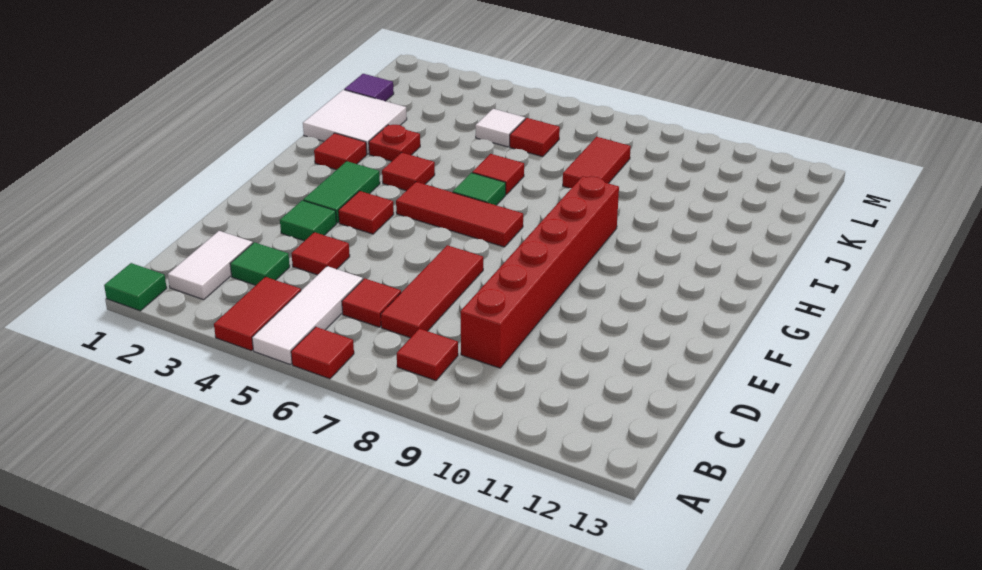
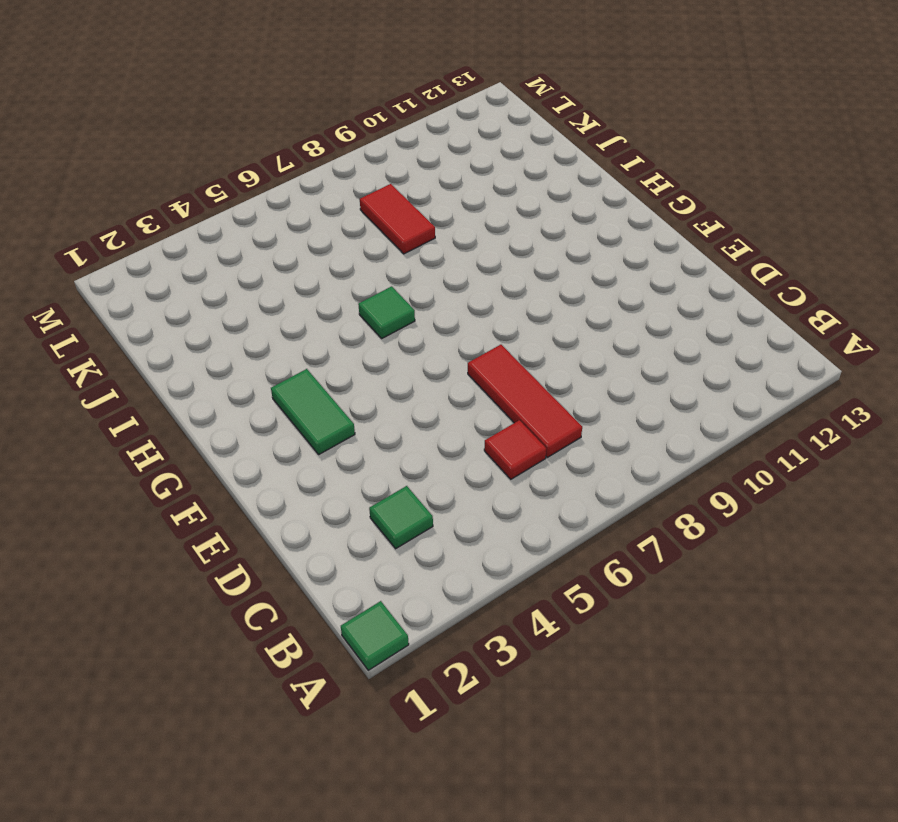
none -> red 1x2 tile [214,277,301,351]
none -> white 1x3 tile [252,266,363,364]
none -> red 1x1 tile [291,327,354,379]

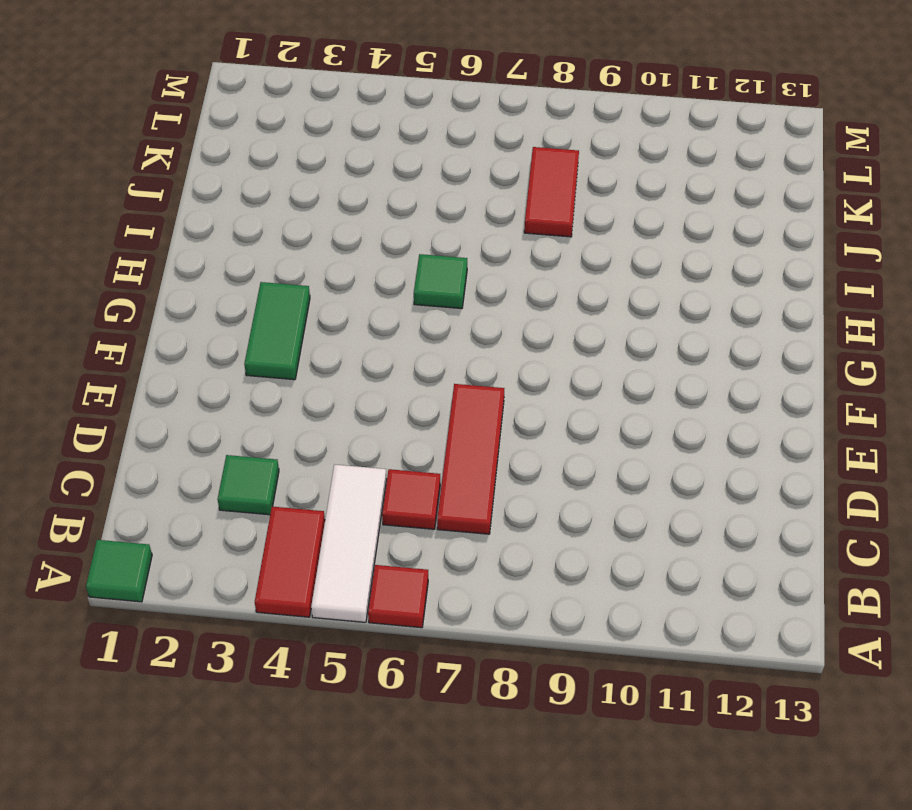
none -> white 1x2 tile [168,231,253,300]
none -> red 1x1 tile [397,329,458,381]
none -> red 1x6 brick [460,176,619,368]

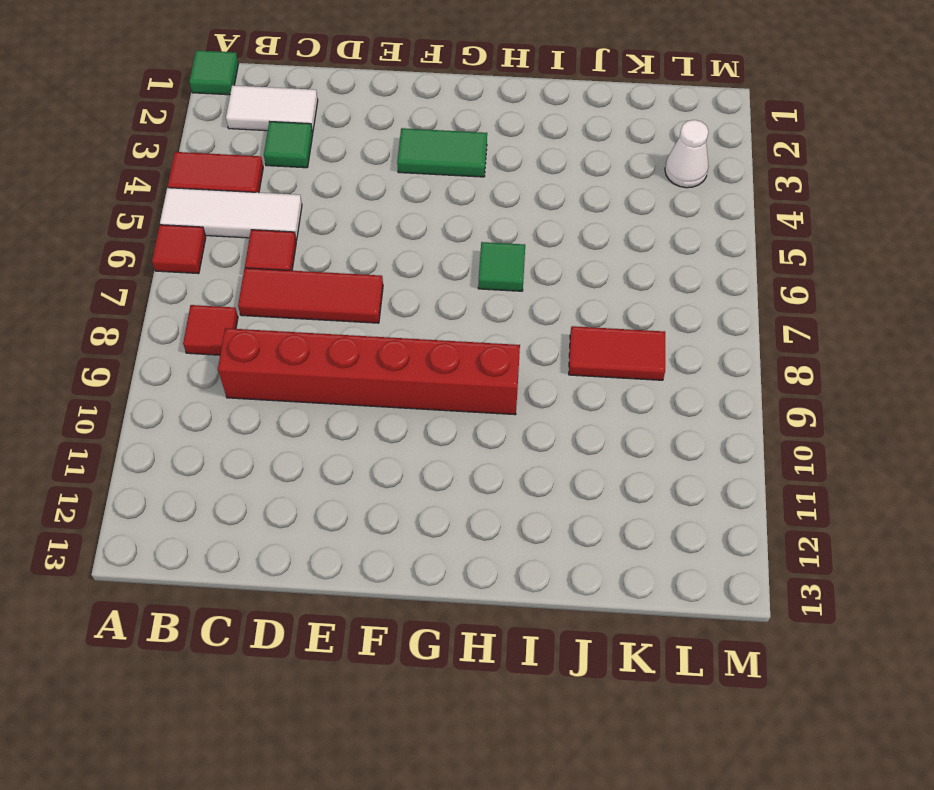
white 1x1 cone [665,120,709,188] -> none
none -> red 1x1 tile [291,232,350,275]
none -> green 1x1 tile [280,200,336,241]
none -> red 1x1 tile [338,191,394,234]

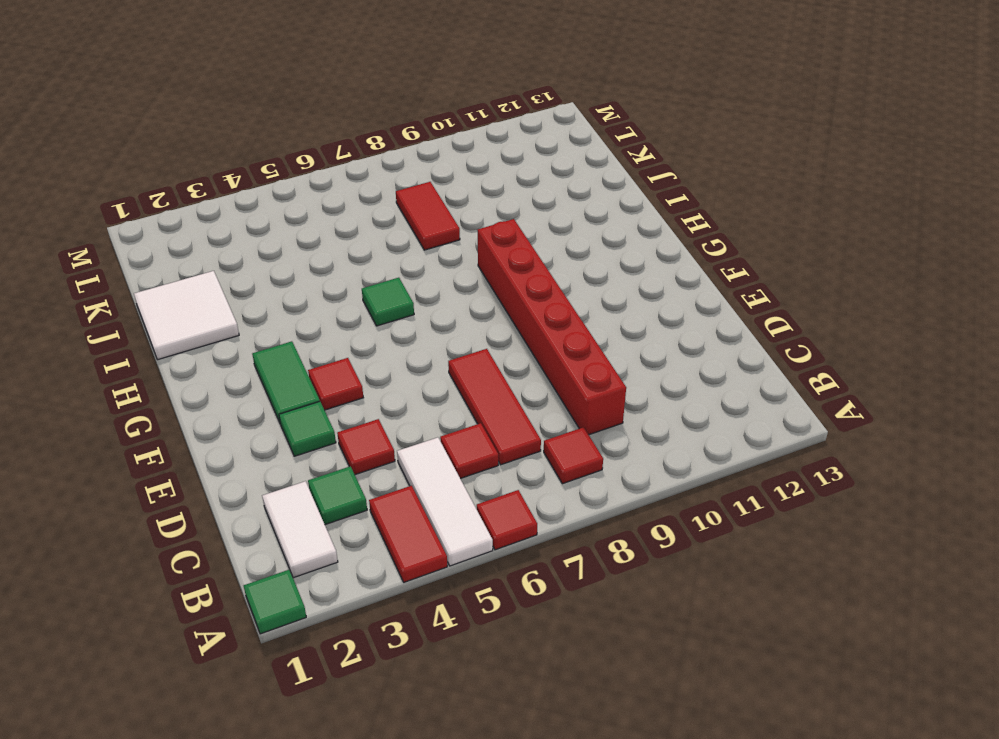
none -> red 1x3 tile [396,182,523,247]
none -> red 1x1 tile [314,133,367,170]
none -> red 1x1 tile [382,153,435,191]

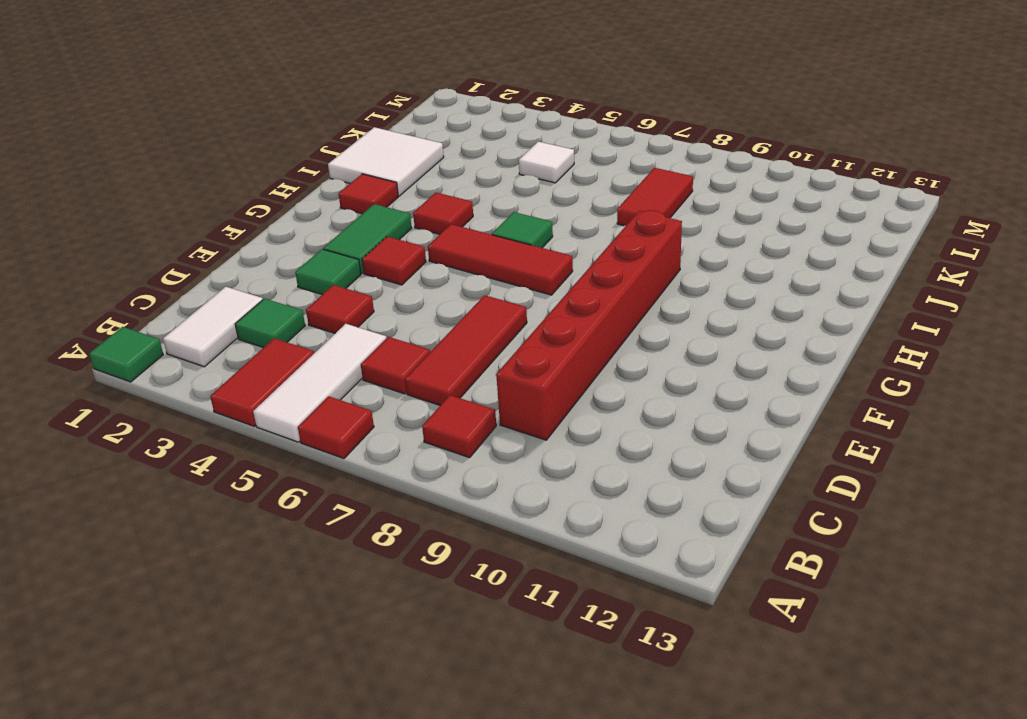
none -> red 1x1 plate [369,125,420,161]
none -> red 1x1 tile [472,154,524,194]
none -> purple 1x1 tile [344,74,394,101]

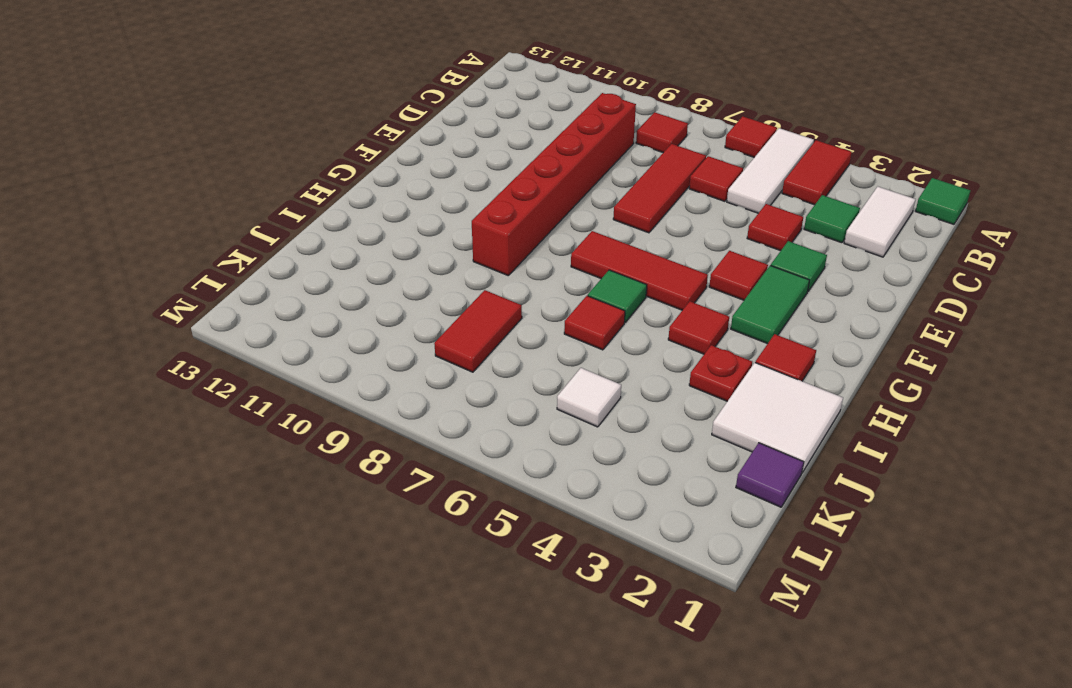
none -> red 1x1 tile [510,118,560,157]

